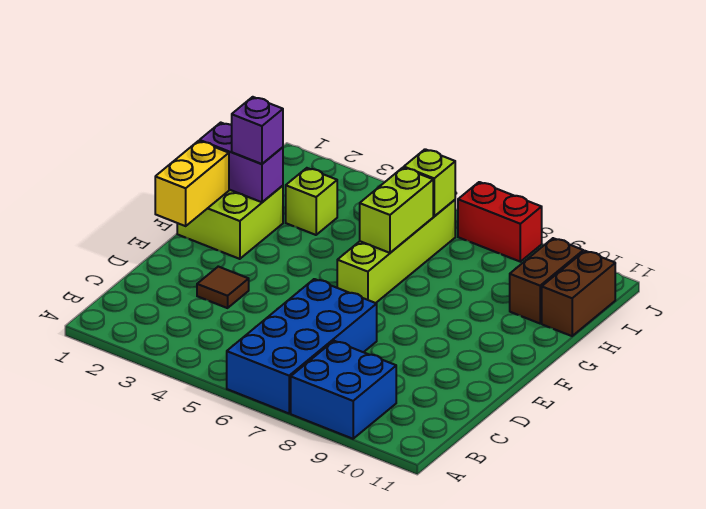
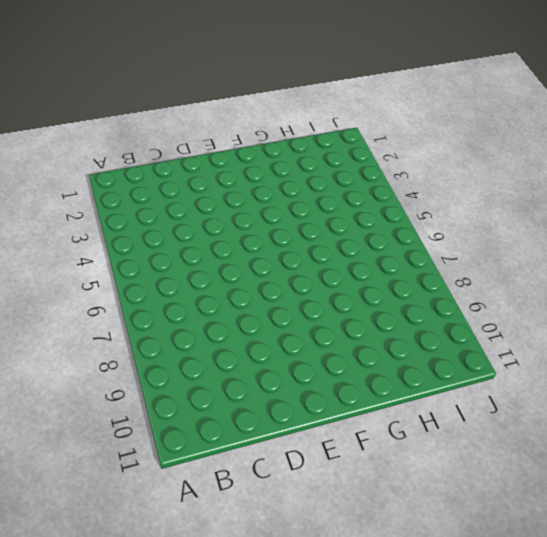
none -> blue 2x4 brick [227,279,377,413]
none -> blue 2x2 brick [291,341,396,439]
none -> brown 1x1 tile [197,267,249,308]

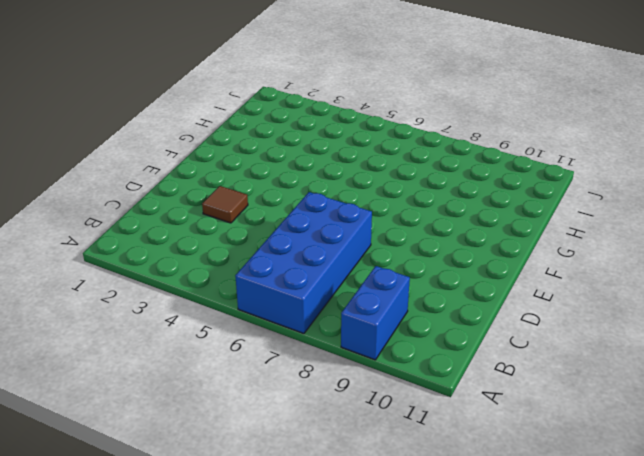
blue 1x2 brick [341,266,410,360] -> blue 2x2 brick [291,341,396,439]
none -> lime 2x2 brick [177,186,283,259]
none -> lime 1x4 brick [337,200,455,303]
none -> lime 1x1 brick [286,168,337,235]

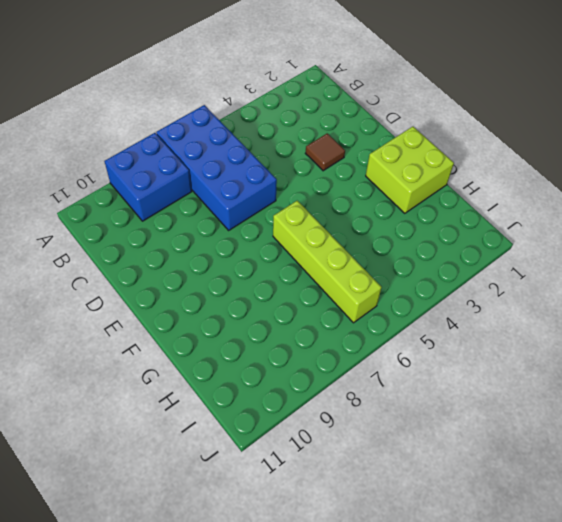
none -> lime 1x1 brick [286,168,337,235]
none -> brown 1x2 brick [510,238,583,323]
none -> brown 1x2 brick [542,251,615,336]

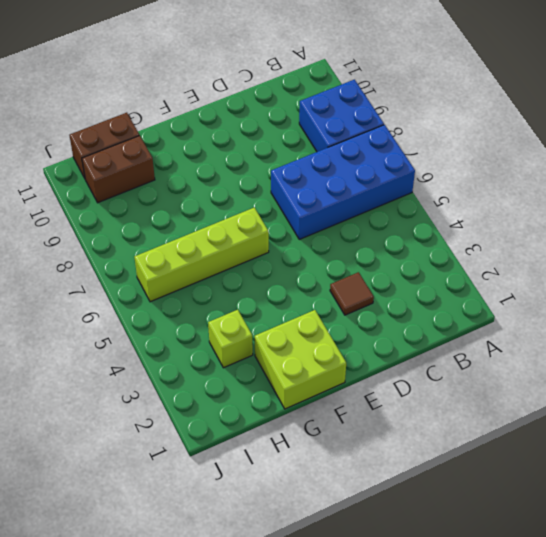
none -> red 1x2 brick [458,182,542,262]
none -> yellow 1x2 brick [155,141,229,226]
none -> purple 1x2 brick [200,123,283,202]

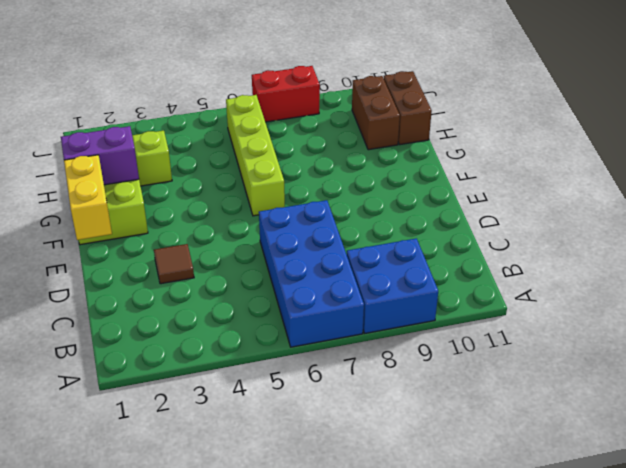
none -> lime 1x2 brick [360,168,433,253]
none -> lime 1x1 brick [404,149,455,216]
none -> purple 1x1 brick [232,97,283,164]

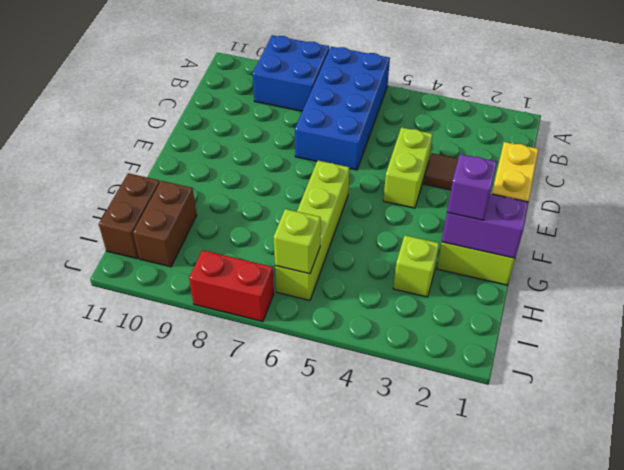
lime 1x2 brick [383,127,433,208] -> lime 1x2 brick moved to [360,168,433,253]

